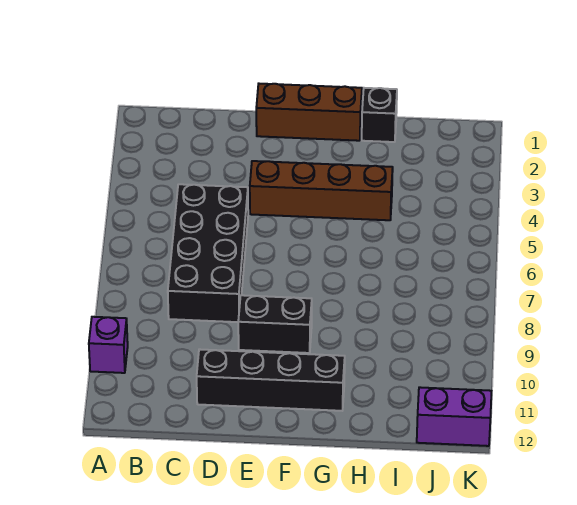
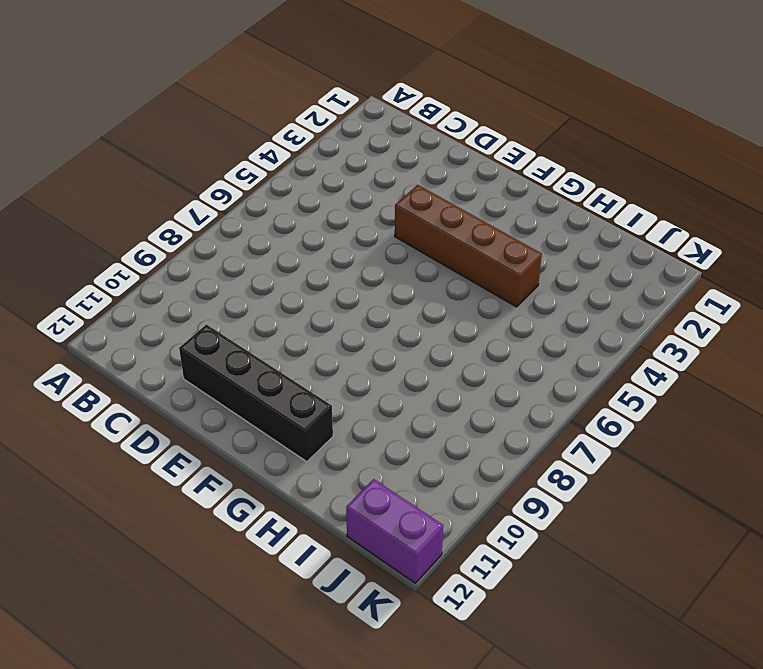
none -> purple 1x1 brick [89,317,128,373]
none -> black 2x4 brick [168,184,248,322]

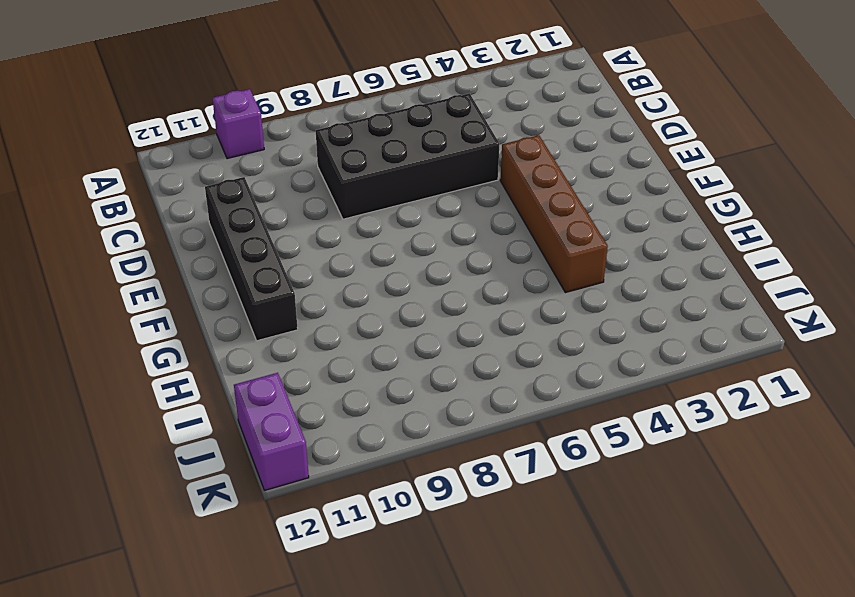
none -> brown 1x3 brick [256,84,362,141]
none -> black 1x2 brick [238,295,312,353]

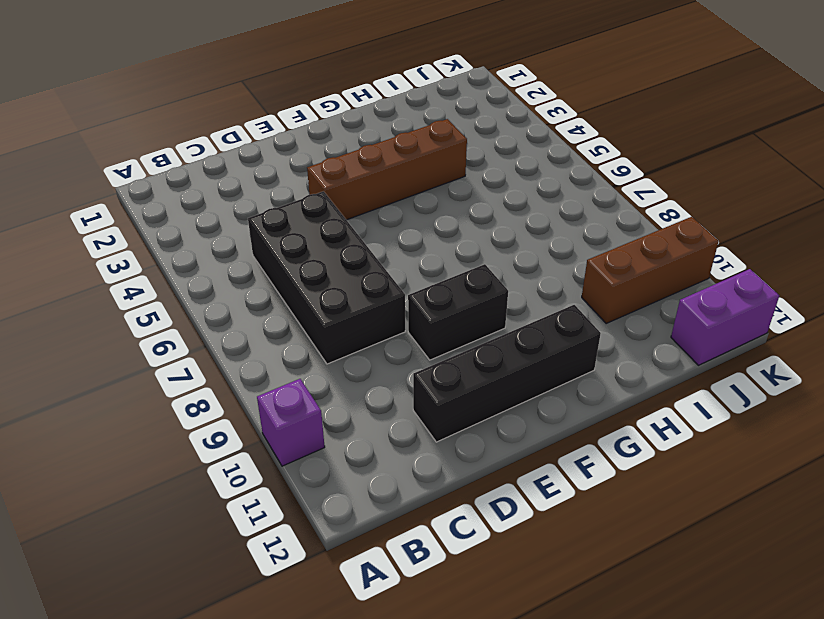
brown 1x3 brick [582,217,719,323] -> brown 1x3 brick moved to [256,84,362,141]
none -> black 1x1 brick [362,88,397,142]

